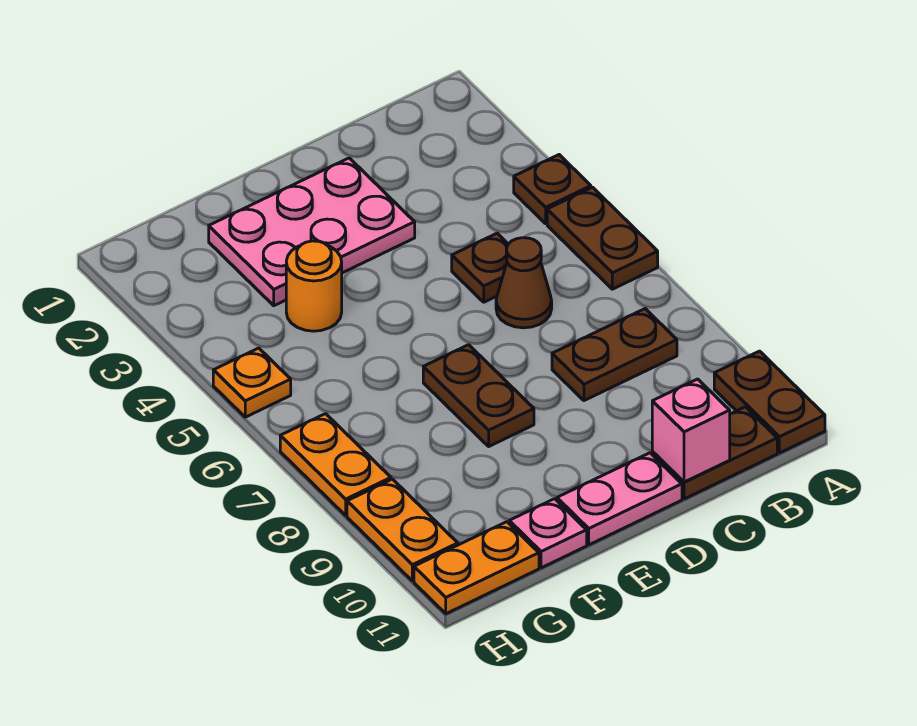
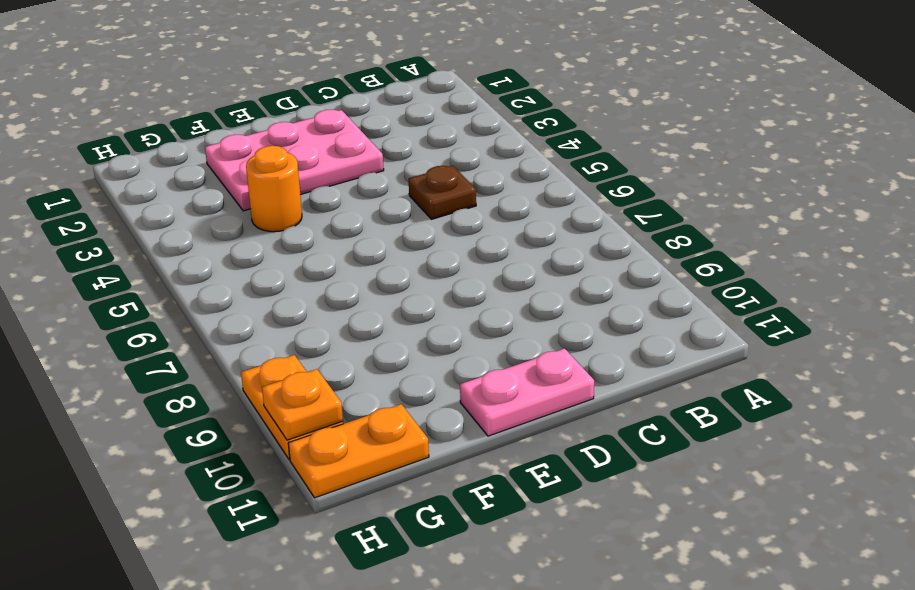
orange 1x1 plate [262,369,343,440] -> orange 1x1 plate moved to [213,348,291,417]
none -> brown 1x1 plate [514,155,591,224]
none -> brown 1x2 plate [547,187,658,289]
none -> brown 1x2 plate [714,351,825,453]

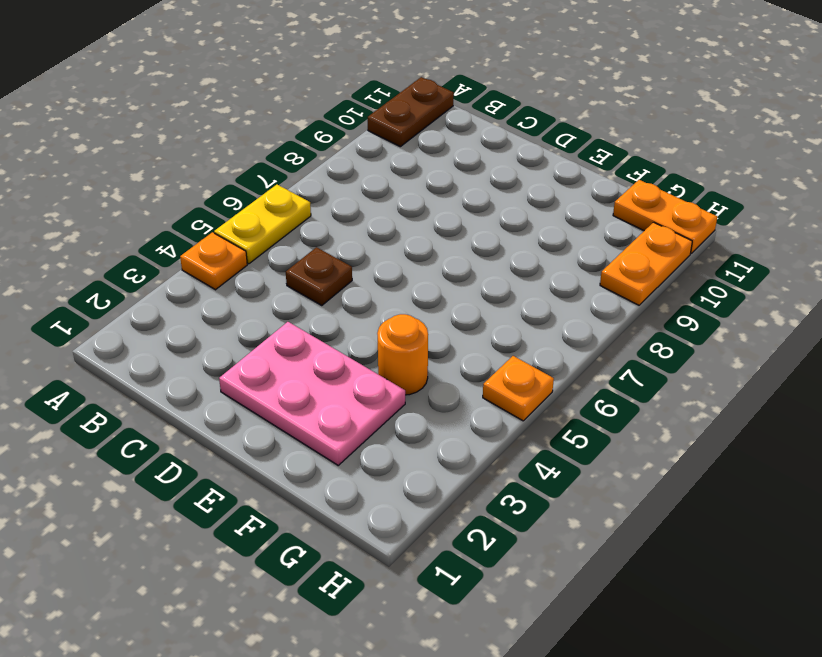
orange 1x1 plate [180,232,247,290] -> brown 1x1 plate [514,155,591,224]
yellow 1x2 plate [214,185,311,264] -> brown 1x2 plate [547,187,658,289]
none -> brown 1x2 plate [552,309,677,401]
none -> brown 1x2 plate [652,407,777,499]
none -> brown 1x1 cone [496,238,552,328]

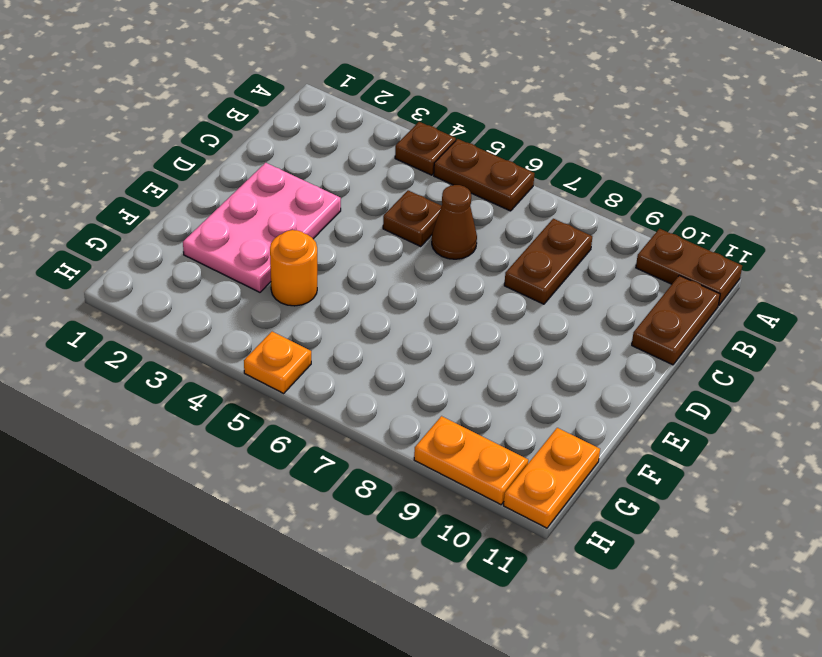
none -> pink 1x2 plate [557,453,682,545]
none -> brown 1x2 plate [423,345,534,446]
none -> pink 1x1 plate [509,499,587,568]

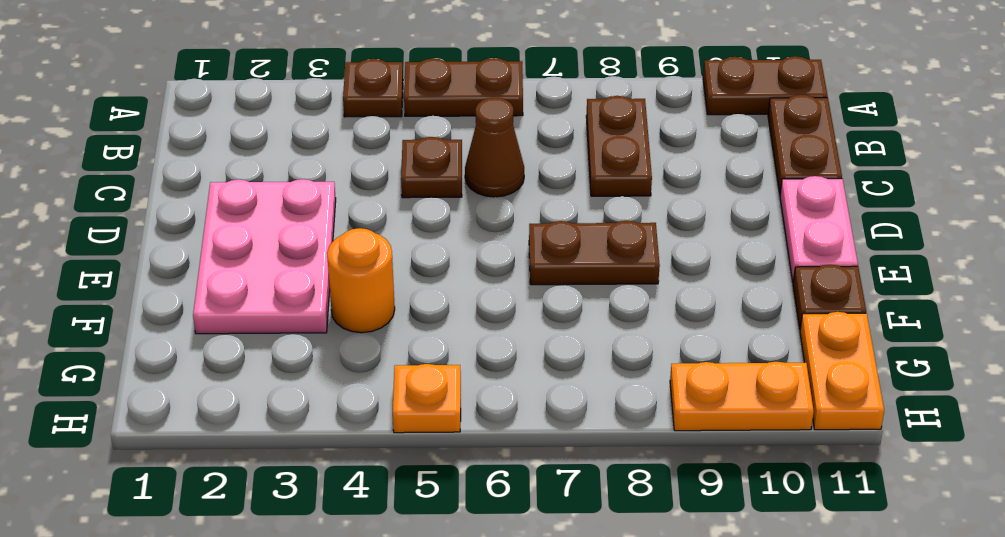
brown 1x1 plate [793,265,866,329] -> pink 1x1 plate [509,499,587,568]
none -> orange 1x2 plate [280,414,391,515]
none -> pink 1x1 brick [652,379,730,482]

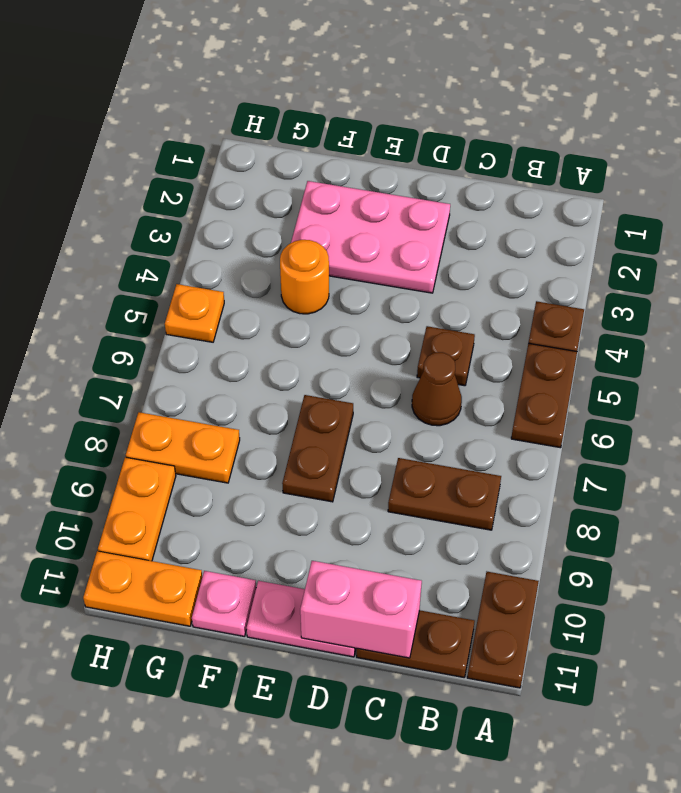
pink 1x2 brick [300,561,422,658] -> pink 1x1 brick [652,379,730,482]
orange 1x2 plate [126,412,240,483] -> orange 1x2 plate turned to [280,414,391,515]

